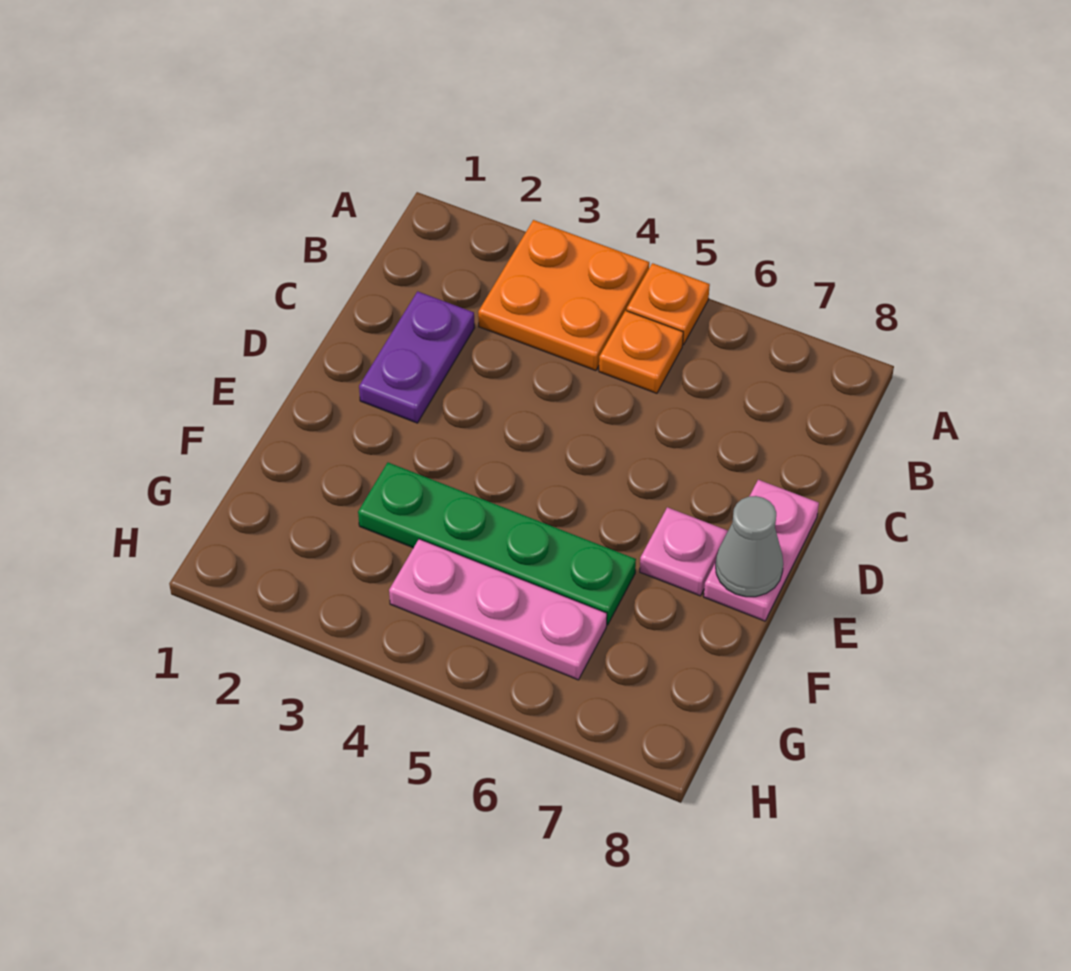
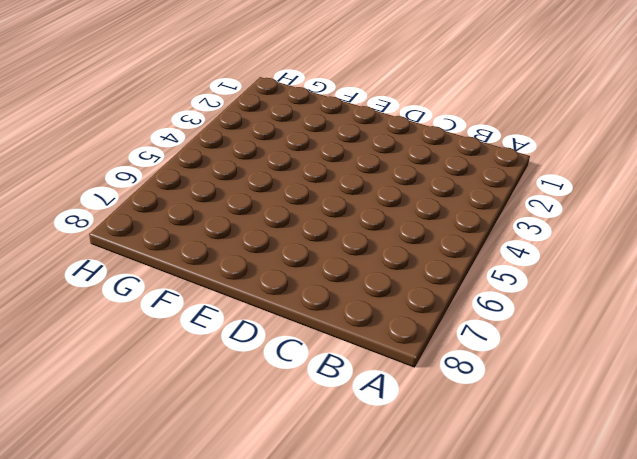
none -> orange 2x2 plate [478,220,649,371]
none -> orange 1x1 plate [627,263,710,345]

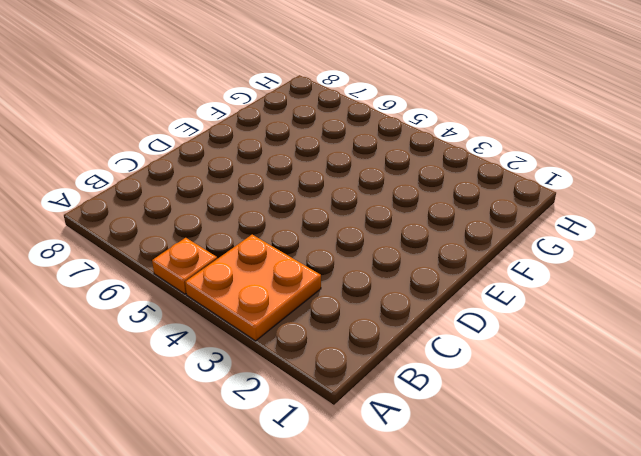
none -> orange 1x1 plate [599,311,683,393]
none -> purple 1x2 plate [359,291,475,423]

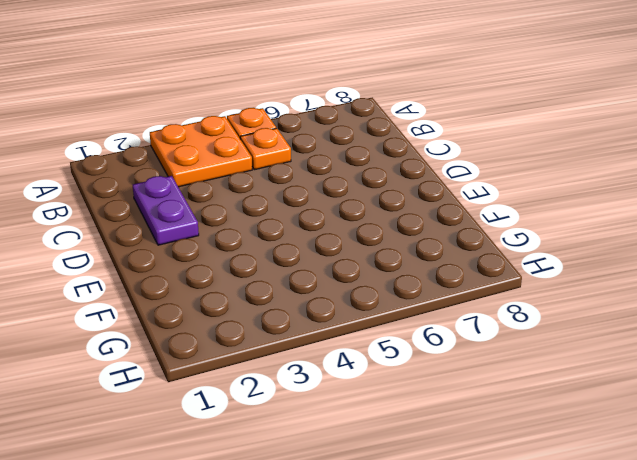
none -> pink 1x2 plate [704,480,819,621]
none -> pink 1x1 plate [640,507,728,596]

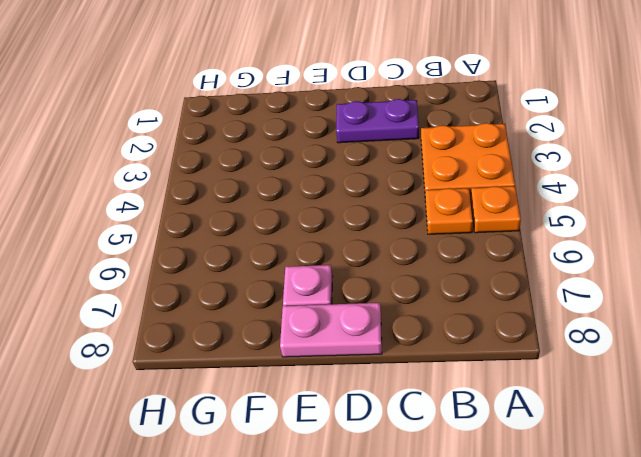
none -> green 1x4 plate [358,463,636,625]
none -> pink 1x3 plate [389,539,607,680]

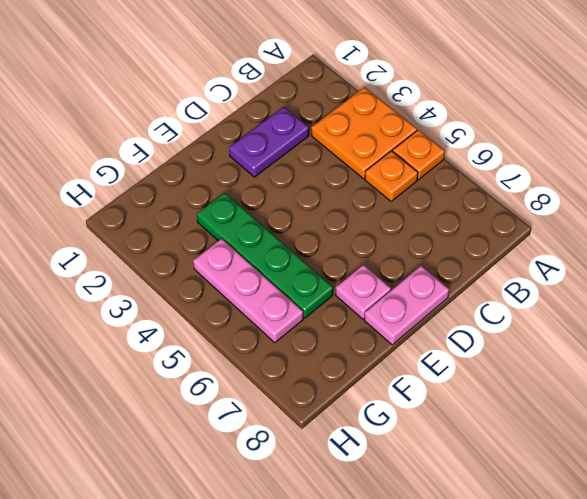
none -> grey 1x1 cone [716,496,783,597]

